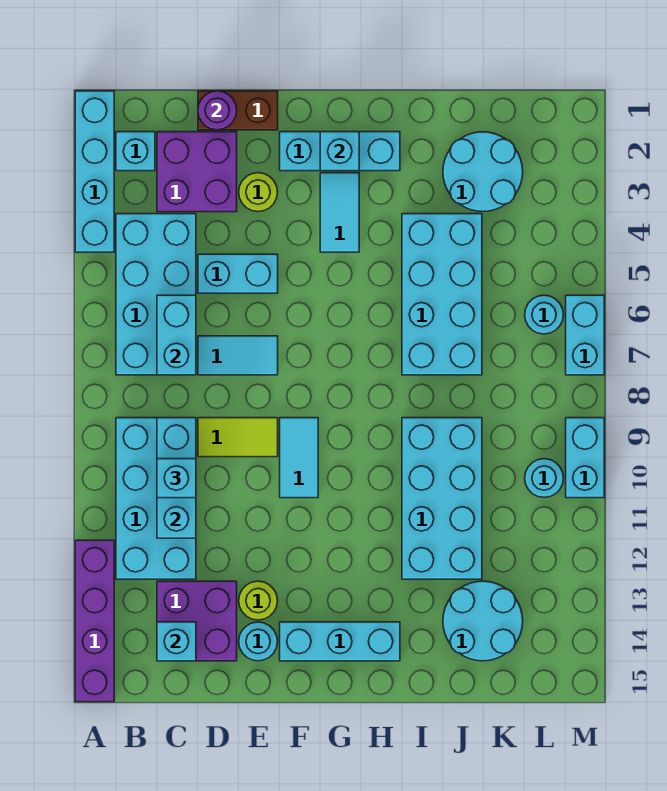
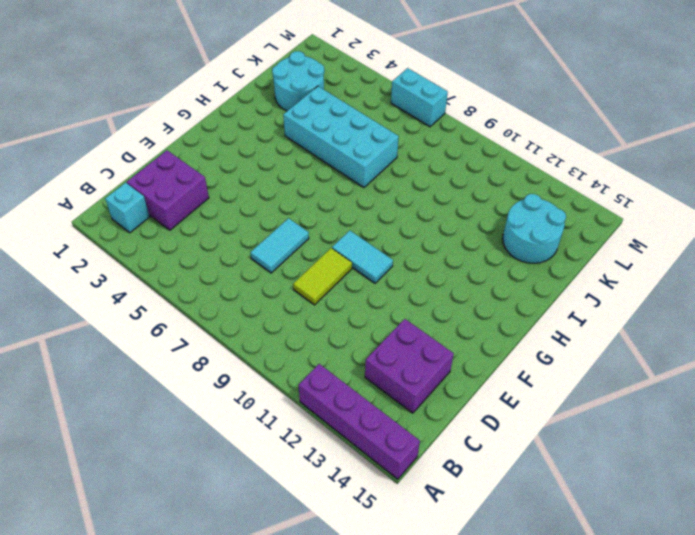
none -> cyan 1x4 brick [75,91,114,252]
none -> cyan 2x4 brick [116,214,196,375]
none -> cyan 2x4 brick [116,418,196,579]
none -> brown 1x2 brick [198,91,278,130]

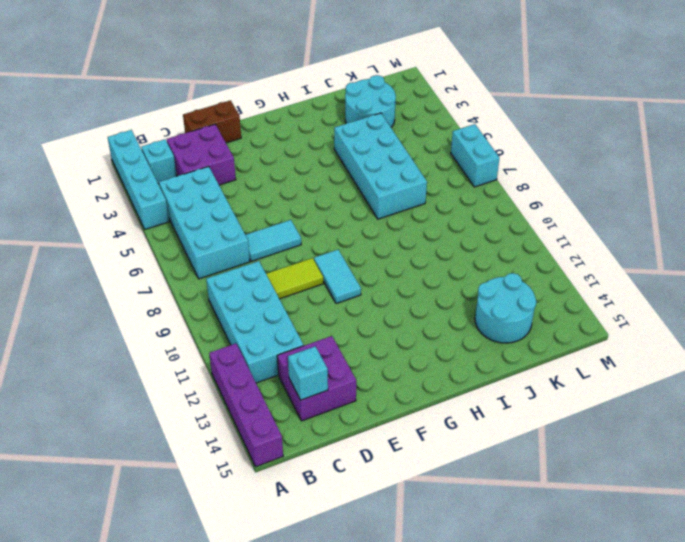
none -> cyan 1x2 brick [198,254,278,293]
none -> lime 1x1 round brick [239,173,278,212]
none -> lime 1x1 round brick [239,581,278,620]
none -> cyan 1x1 round brick [239,622,278,661]

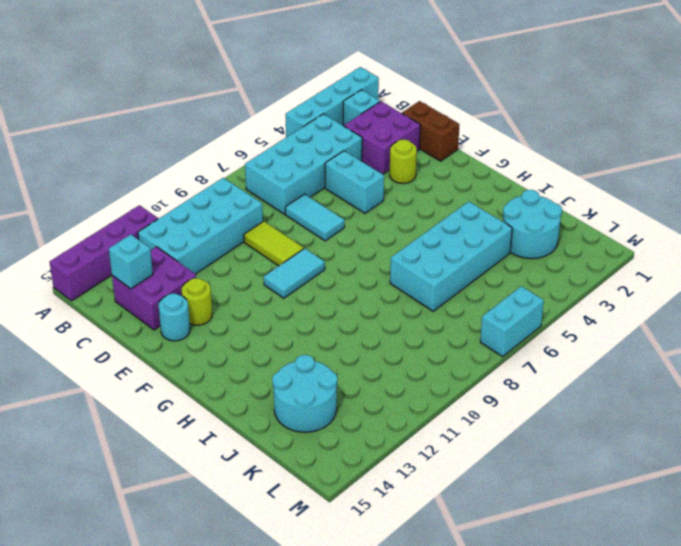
none -> cyan 1x3 brick [280,132,400,171]
none -> cyan 1x3 brick [280,622,400,661]
none -> cyan 1x2 tile [320,173,359,252]
none -> cyan 2x4 brick [402,418,482,579]

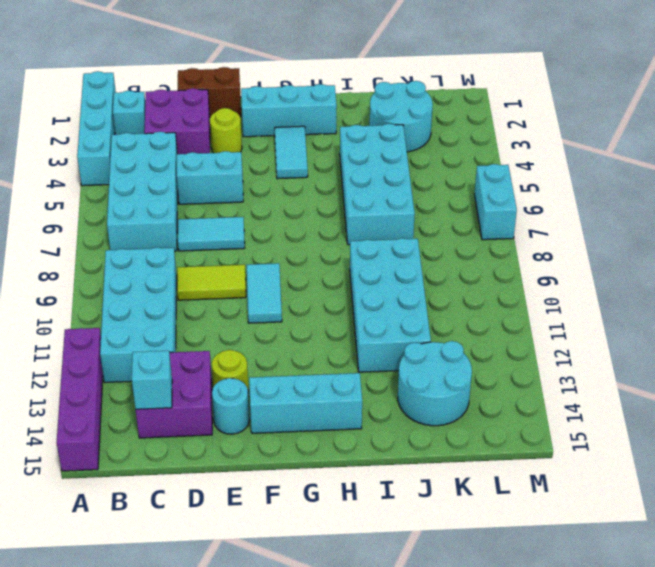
none -> cyan 1x1 round brick [525,295,564,334]
none -> cyan 1x1 round brick [525,459,563,497]
none -> cyan 1x2 brick [566,418,604,498]
none -> cyan 1x2 brick [157,295,196,375]

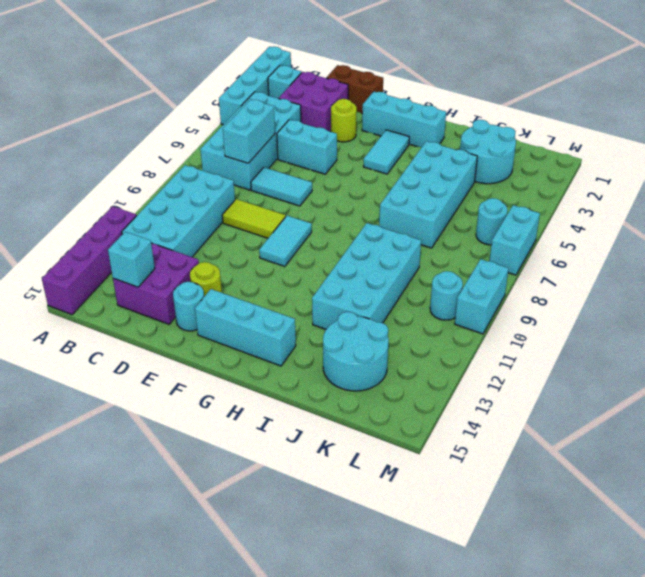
none -> cyan 1x3 brick [157,418,196,538]
none -> purple 1x1 round brick [198,91,237,130]
none -> cyan 1x1 brick [320,132,359,171]
none -> cyan 1x1 brick [157,459,196,498]

